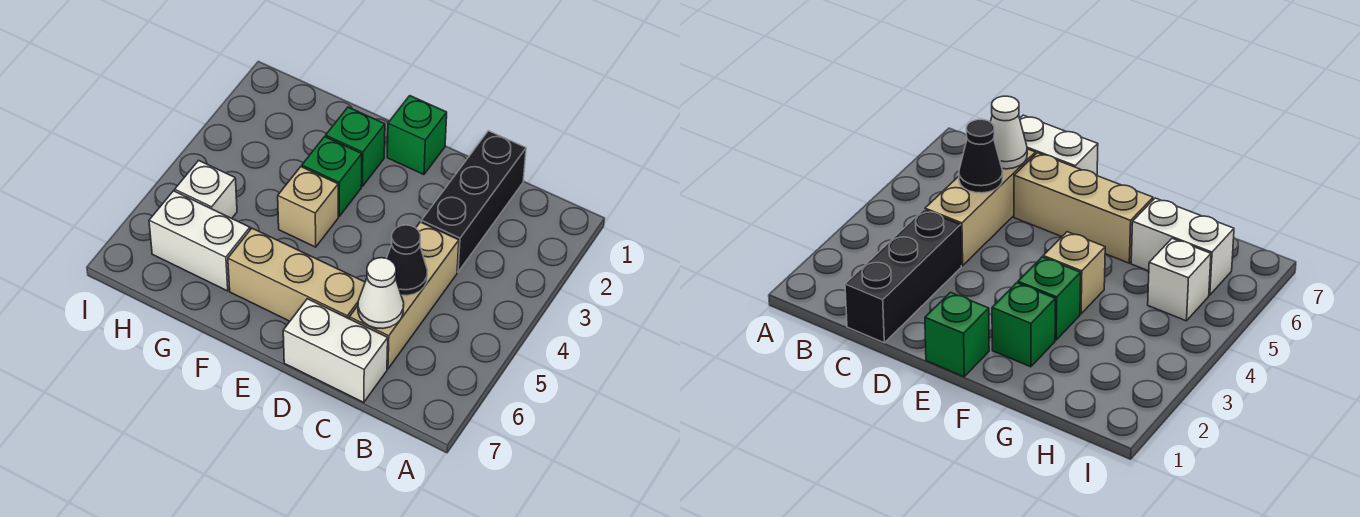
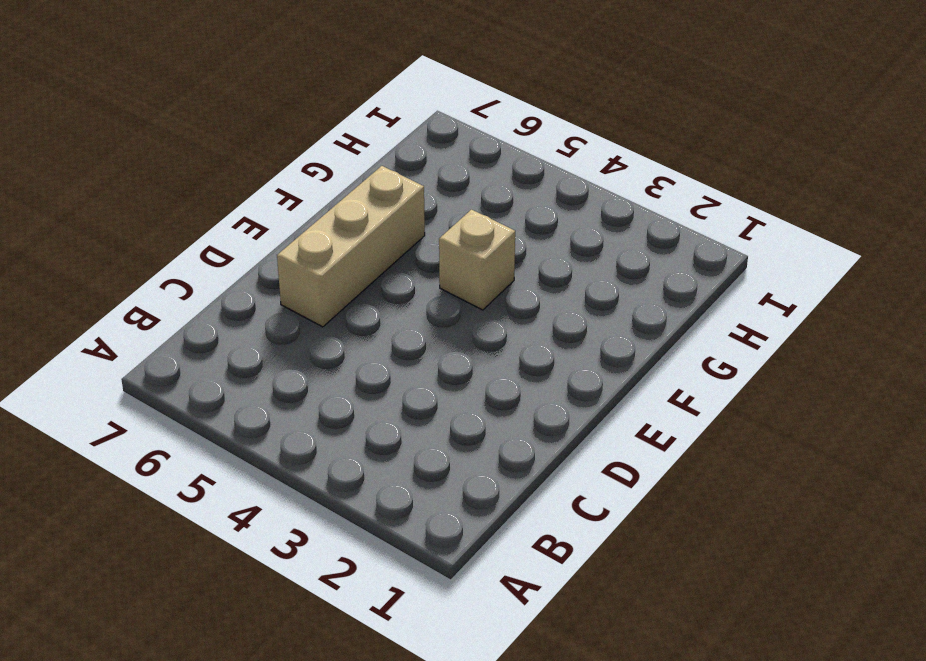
none -> black 1x3 brick [421,131,526,272]
none -> tan 1x3 brick [349,222,459,369]
none -> white 1x2 brick [283,299,388,402]

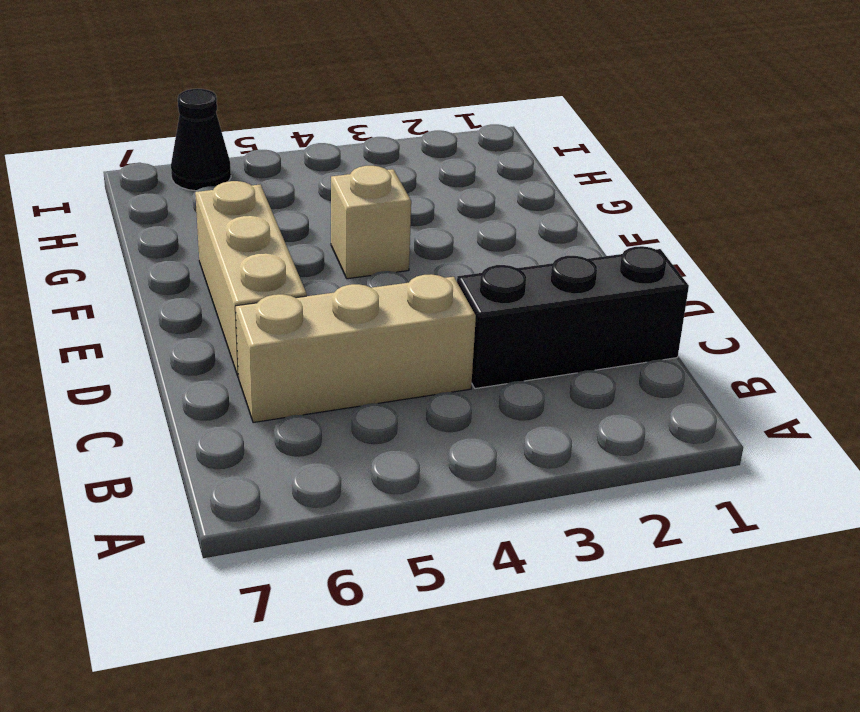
black 1x1 cone [171,89,231,191] -> black 1x1 cone moved to [387,225,428,296]
none -> white 1x2 brick [283,299,388,402]
none -> green 1x1 brick [387,96,447,175]
none -> green 1x1 brick [326,107,385,186]

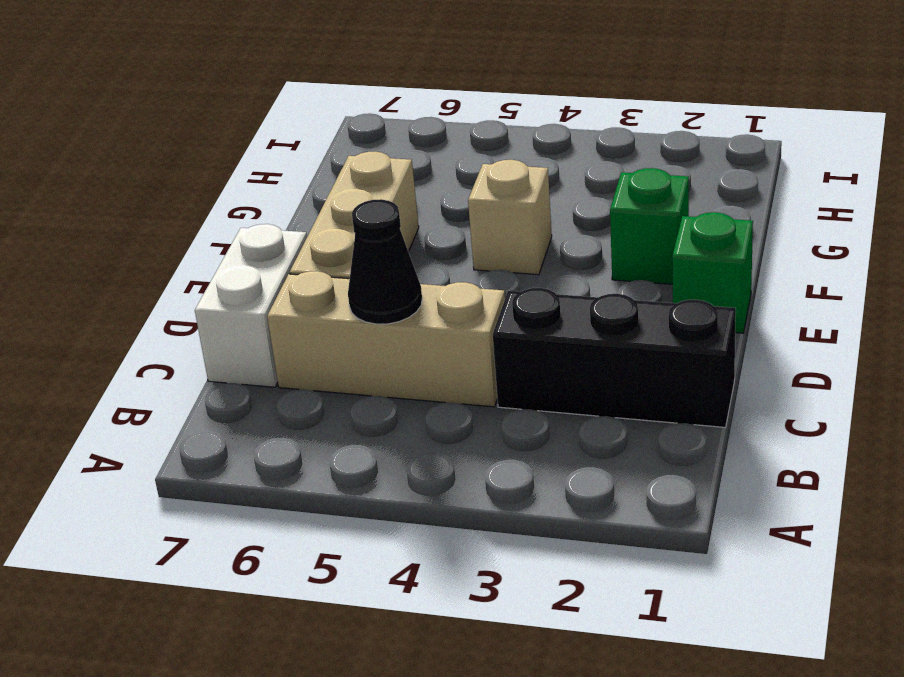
none -> green 1x1 brick [302,137,362,216]
none -> white 1x2 brick [149,191,250,291]
none -> white 1x1 brick [175,161,237,218]

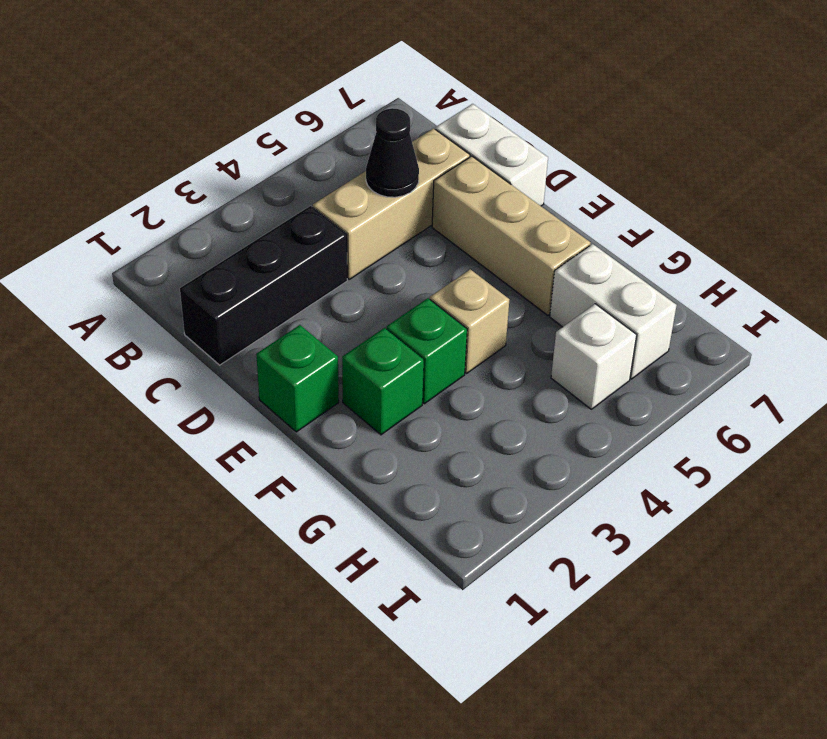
none -> white 1x1 cone [358,258,404,329]

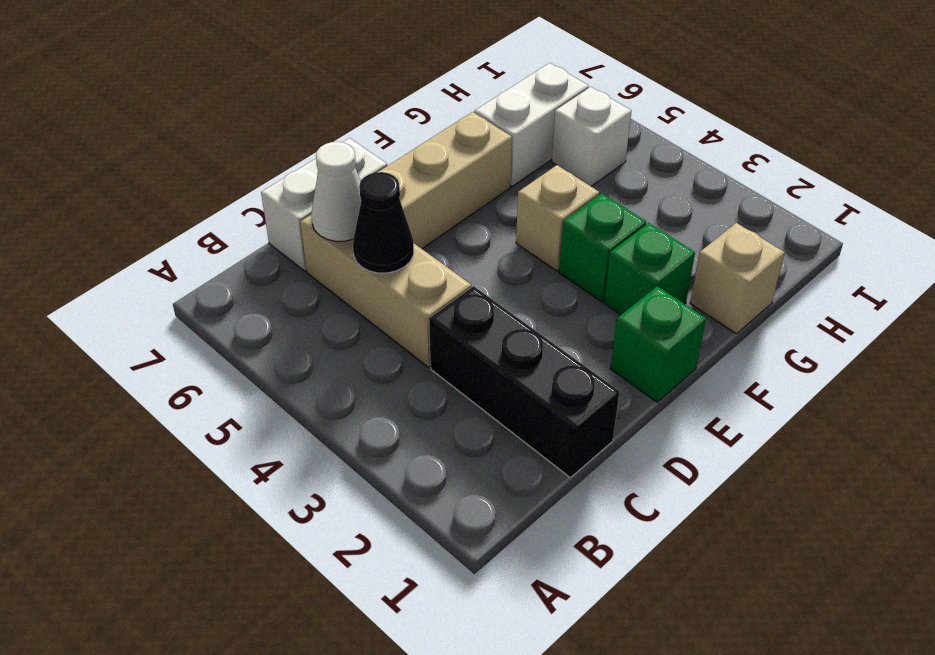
tan 1x1 brick [690,223,785,334] -> none

